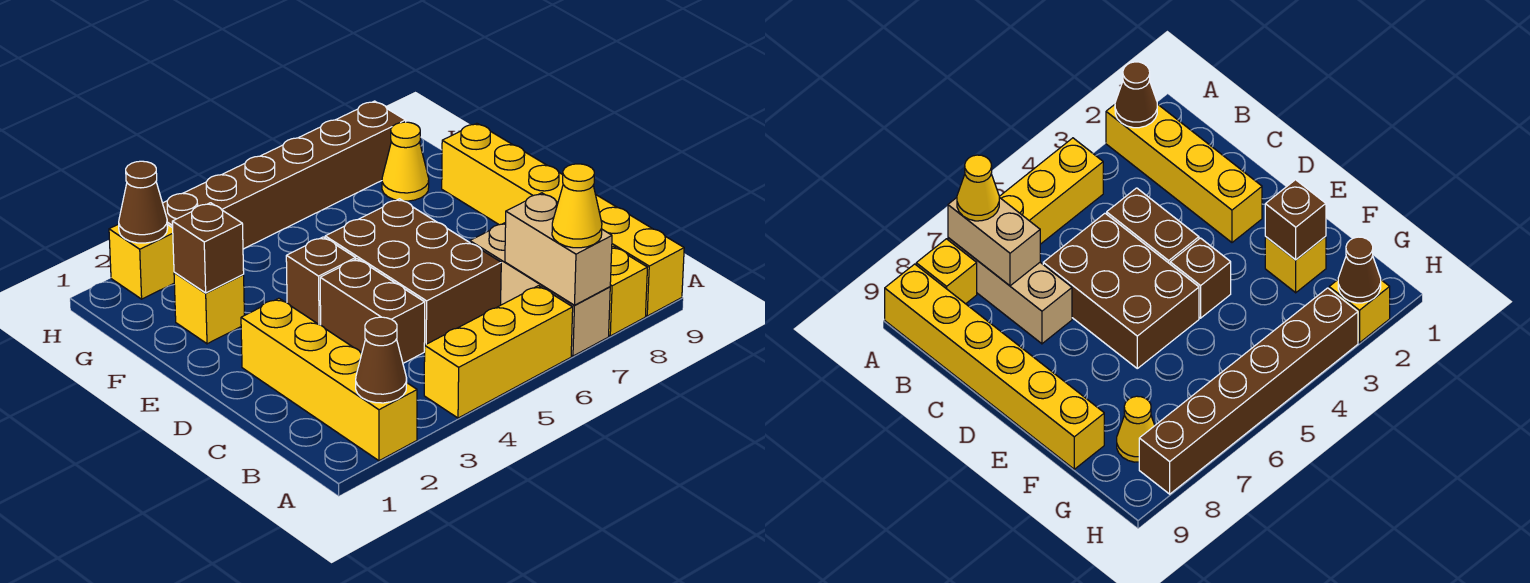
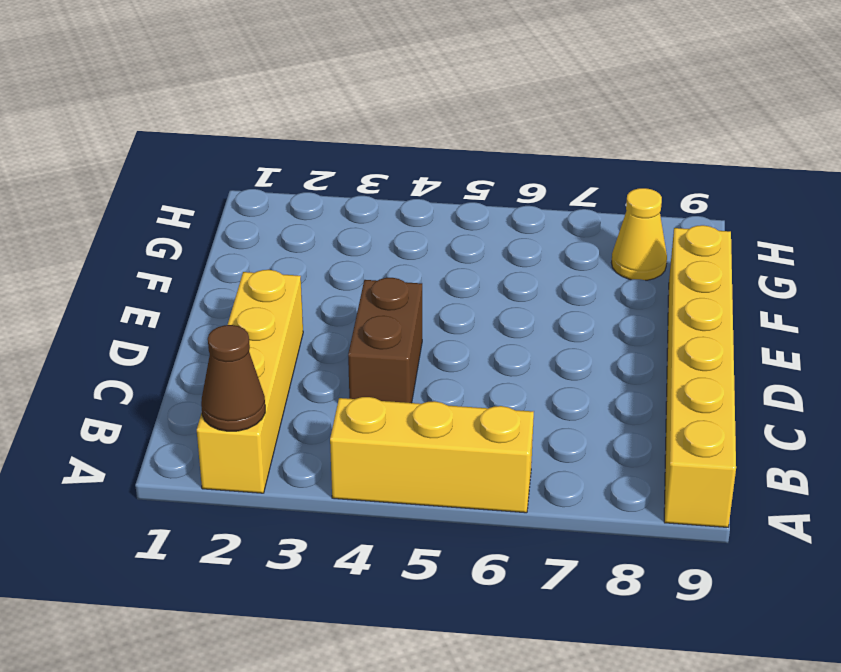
none -> tan 1x3 brick [470,222,610,356]
none -> yellow 1x1 brick [609,246,648,336]
none -> brown 2x3 brick [325,199,501,350]

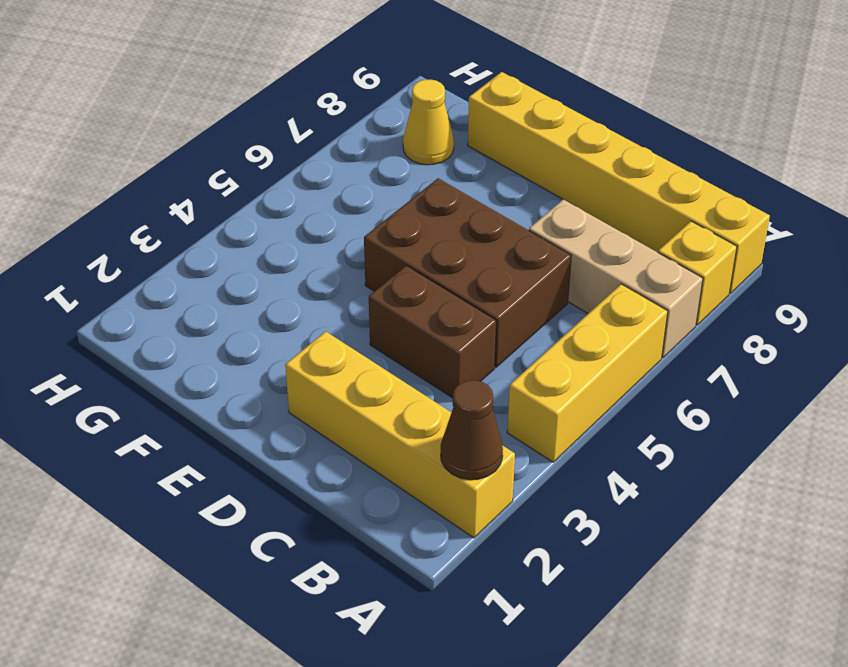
none -> brown 1x1 brick [286,237,356,325]
none -> yellow 1x1 brick [174,272,244,344]
none -> yellow 1x1 brick [109,224,174,299]

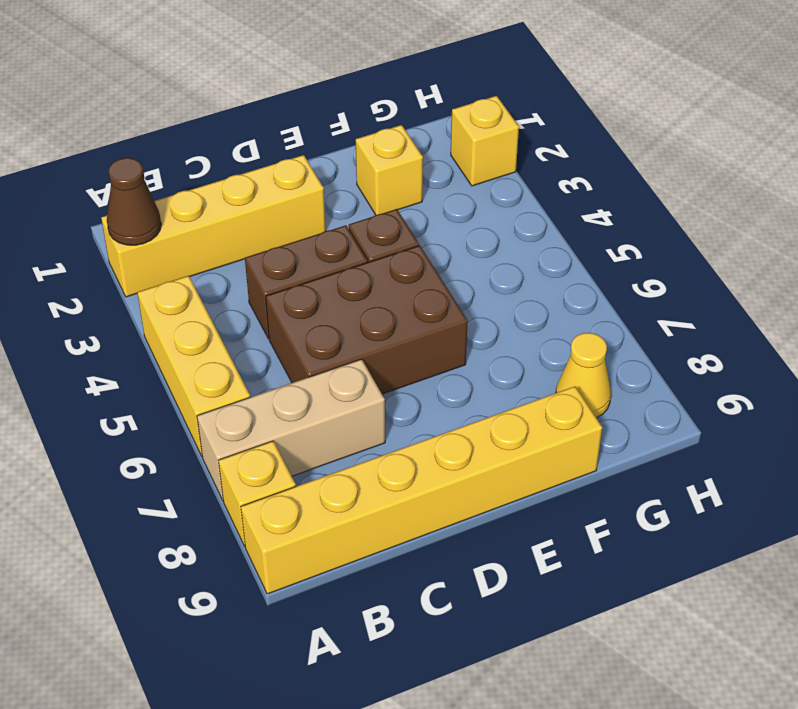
none -> brown 1x6 brick [163,101,406,249]
none -> tan 1x2 brick [505,193,612,305]
none -> brown 1x1 brick [172,203,244,293]

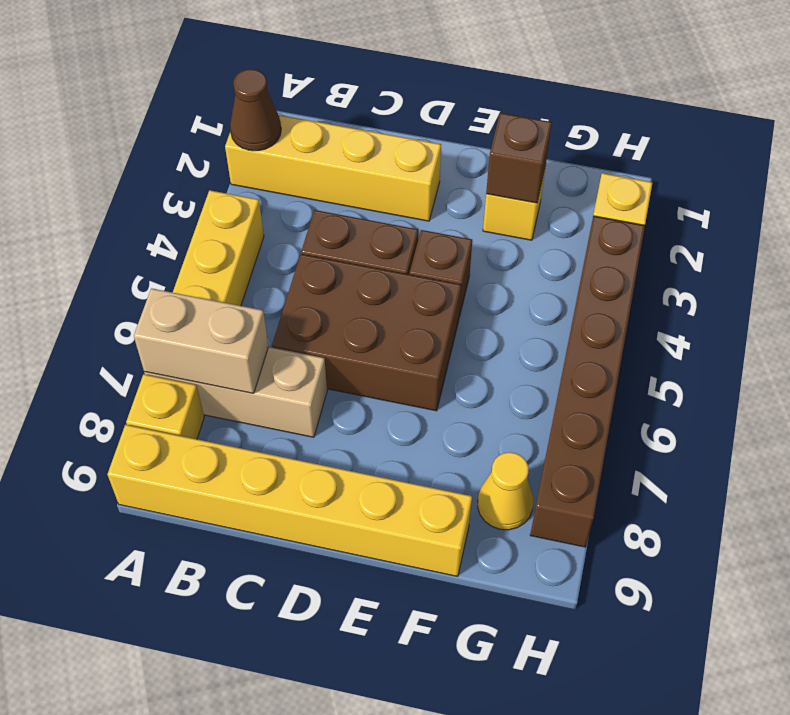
none -> brown 1x1 cone [119,161,168,243]
none -> yellow 1x1 cone [552,164,602,248]

